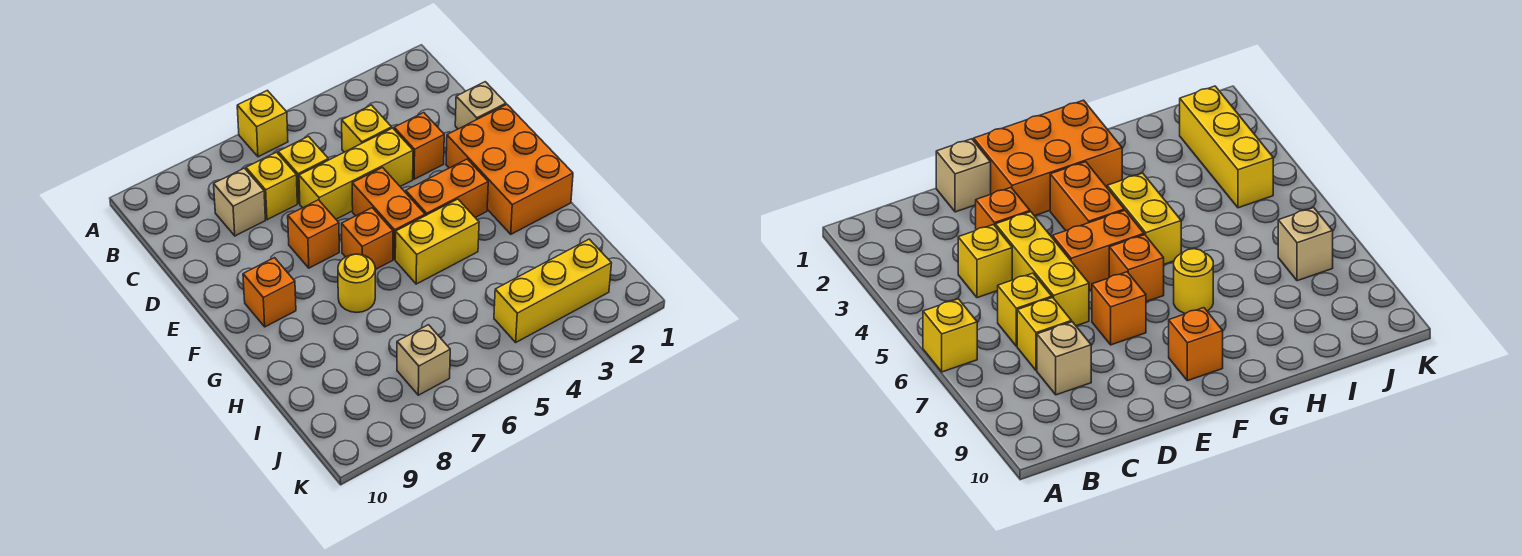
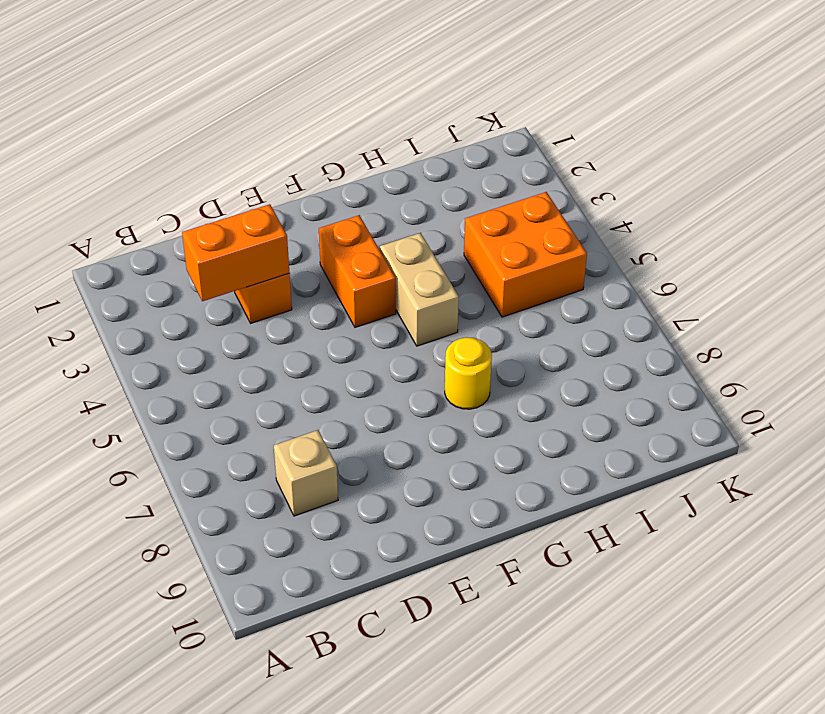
orange 1x2 brick [182,204,289,301] -> orange 1x2 brick moved to [352,168,425,259]
tan 1x2 brick [380,233,459,346] -> yellow 1x2 brick [395,199,479,284]
orange 2x2 brick [464,192,587,317] -> yellow 1x3 brick [494,239,611,342]
none -> yellow 1x1 brick [237,90,288,157]
none -> yellow 1x1 brick [342,105,392,152]
none -> yellow 1x1 brick [278,136,328,203]

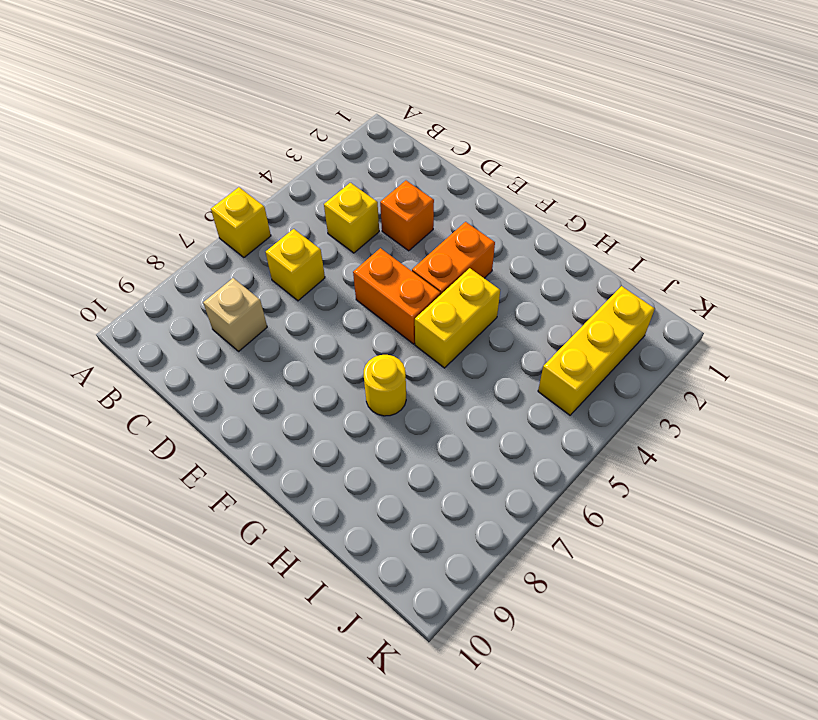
none -> yellow 1x1 brick [246,152,297,220]
none -> tan 1x1 brick [455,82,506,129]
none -> yellow 1x3 brick [299,128,413,219]

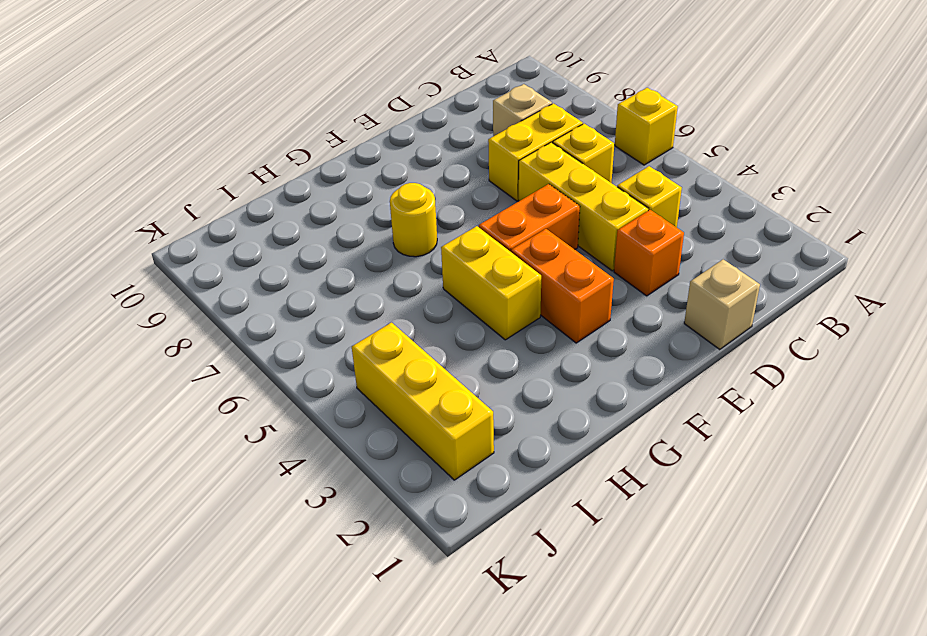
yellow 1x2 brick [488,103,583,201] -> yellow 1x1 brick [246,152,297,220]
none -> orange 2x3 brick [446,105,573,234]
none -> orange 1x1 brick [288,200,339,268]
none -> orange 1x1 brick [342,208,393,270]

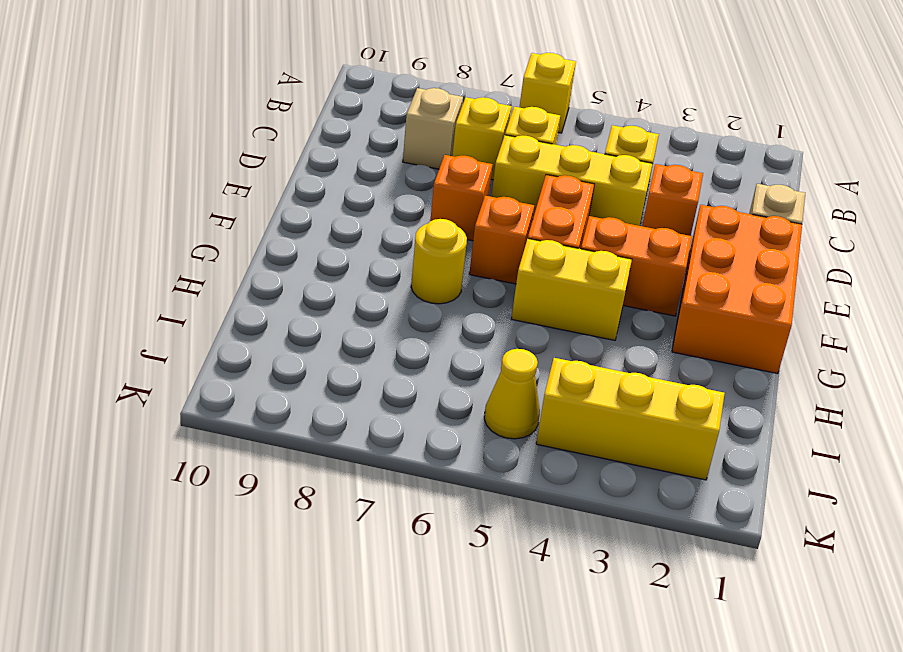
yellow 1x1 cone [484,349,540,439] -> none
none -> orange 1x1 brick [243,258,296,327]
none -> tan 1x1 brick [397,325,450,395]

